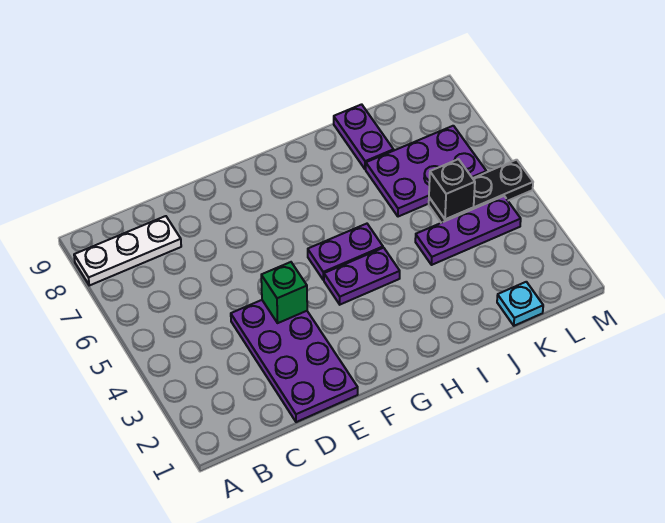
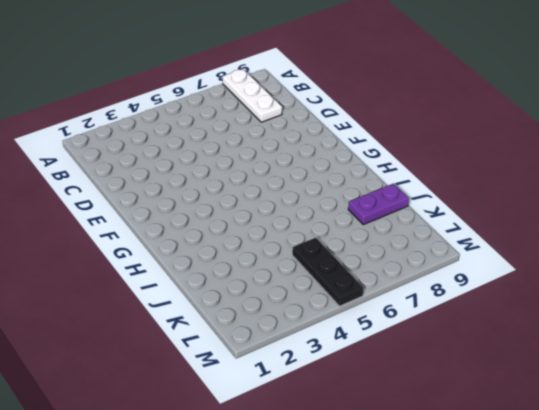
none -> purple 2x4 plate [231,300,358,422]
none -> purple 1x2 plate [324,248,400,305]

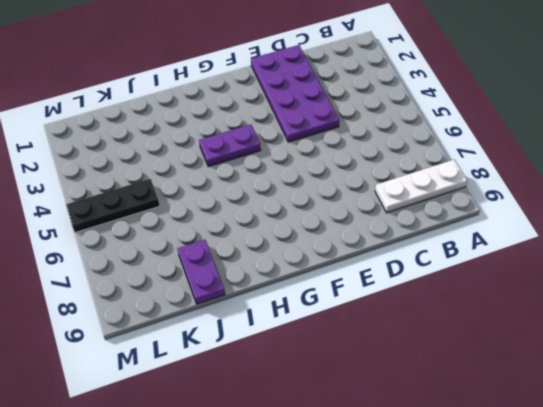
none -> purple 1x2 plate [308,224,383,280]
none -> purple 1x3 plate [415,196,521,265]

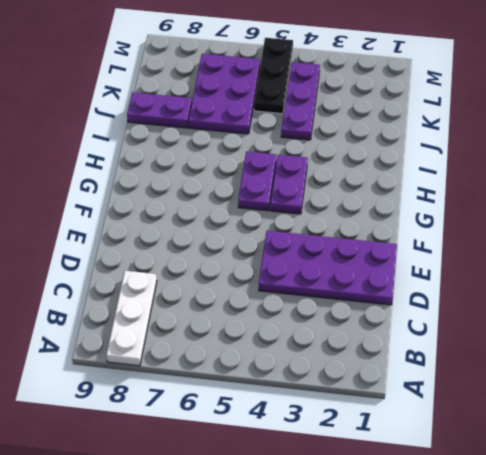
none -> cyan 1x1 plate [497,282,543,326]
none -> green 1x1 brick [261,262,307,323]

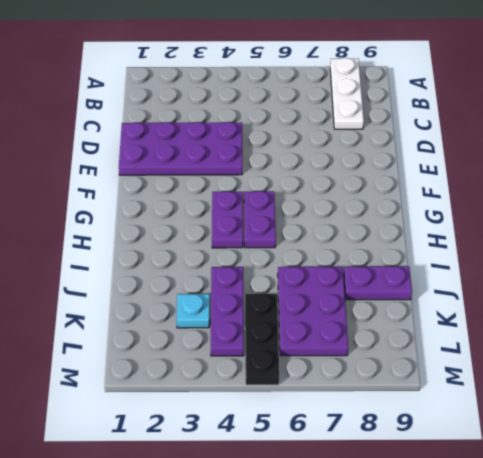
cyan 1x1 plate [177,294,210,328] -> cyan 1x1 plate moved to [497,282,543,326]
none -> green 1x1 brick [261,262,307,323]
none -> black 1x1 brick [429,159,475,219]

